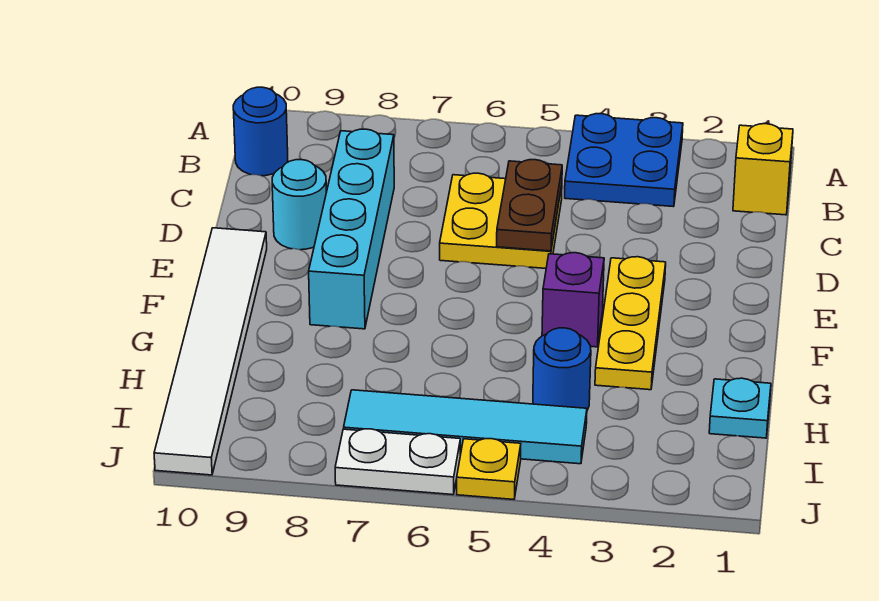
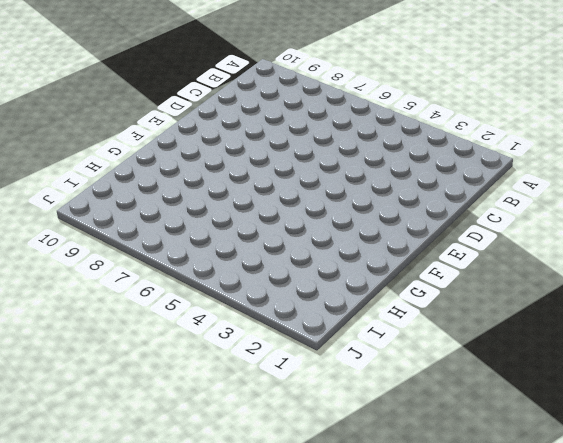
none -> blue 2x2 plate [565,114,683,207]
none -> yellow 1x1 brick [733,124,793,215]
none -> blue 1x1 round brick [233,87,288,176]

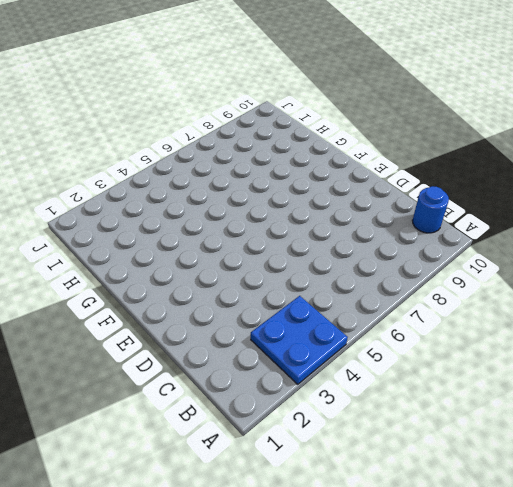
none -> yellow 1x1 brick [733,124,793,215]
none -> yellow 2x2 plate [440,173,562,268]
none -> cyan 1x4 brick [309,129,394,329]

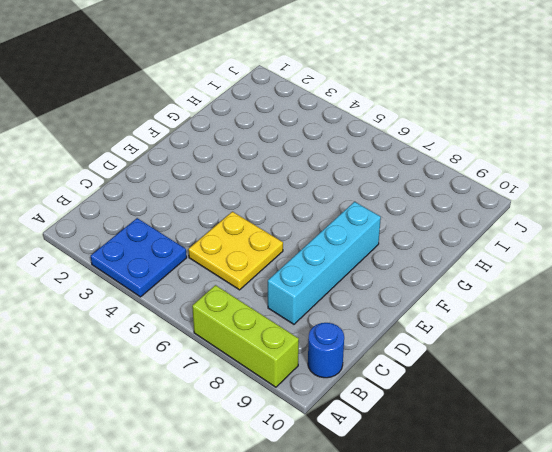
lime 1x3 brick [192,285,299,387] -> none
none -> yellow 1x1 brick [733,124,793,215]
none -> cyan 1x1 round brick [272,160,326,250]
none -> yellow 1x3 plate [595,257,666,390]

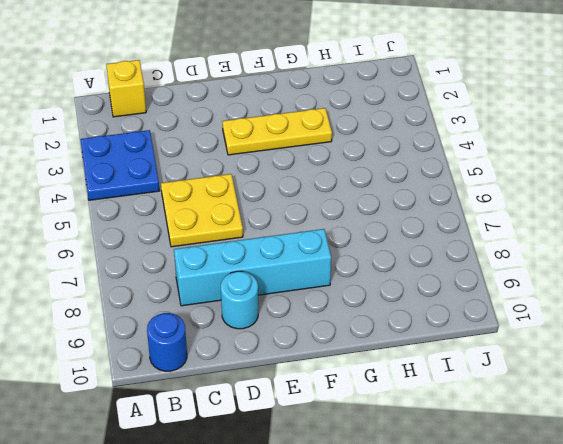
none -> white 1x6 tile [154,228,267,475]
none -> purple 1x1 brick [542,253,604,347]
none -> cyan 1x1 plate [709,378,771,438]

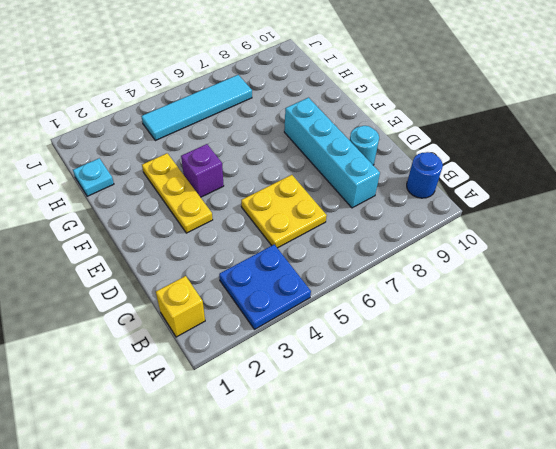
none -> white 1x6 tile [154,228,267,475]
none -> blue 1x1 round brick [533,328,591,410]
none -> yellow 1x1 plate [457,439,521,500]

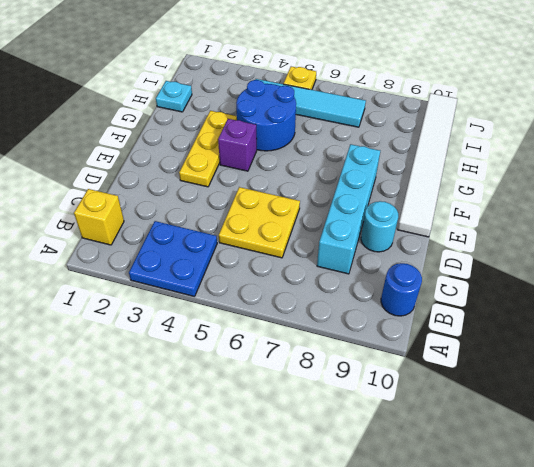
blue 2x2 round brick [236,80,296,151] -> blue 1x1 round brick [533,328,591,410]
none -> white 1x2 plate [335,429,460,495]
none -> brown 1x2 plate [497,160,562,251]

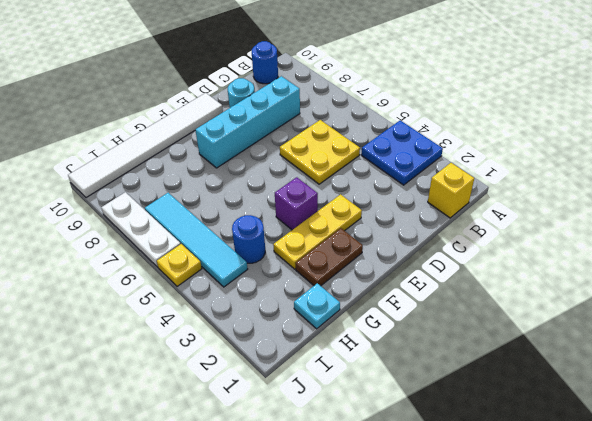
brown 1x2 plate [295,228,363,286] -> brown 1x2 plate moved to [497,160,562,251]
white 1x3 plate [101,192,180,267] -> white 1x2 plate [335,429,460,495]

